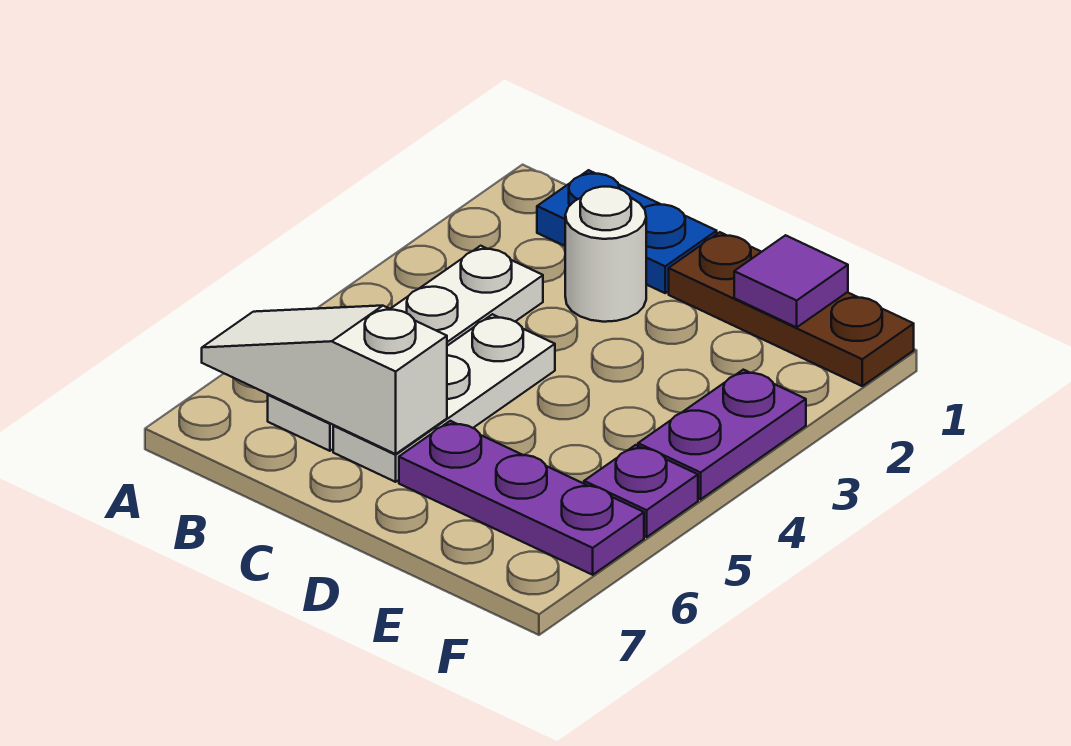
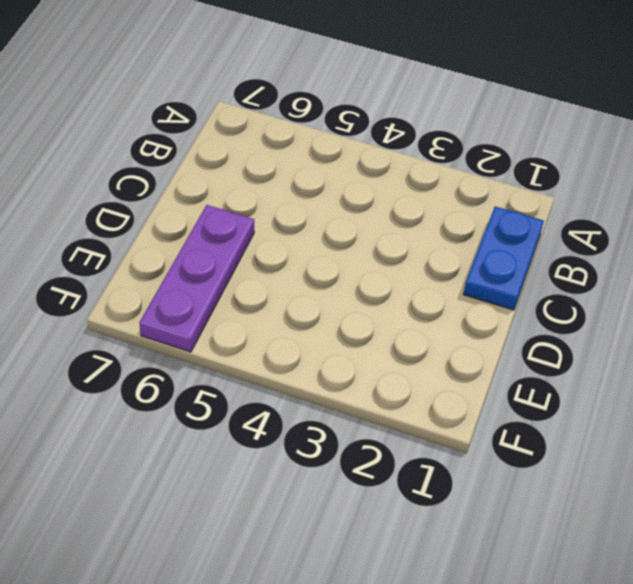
none -> white 1x4 plate [268,246,543,451]
none -> white 1x1 round brick [565,187,646,322]

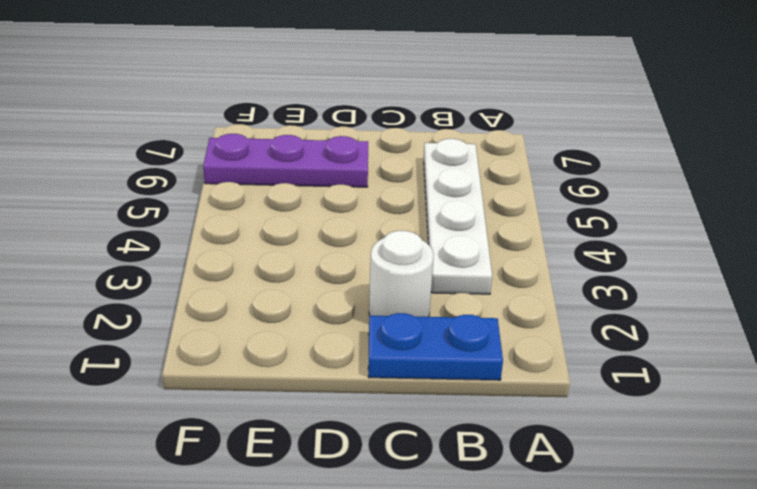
none -> white 1x3 plate [333,314,555,482]
none -> brown 1x3 plate [669,232,914,386]

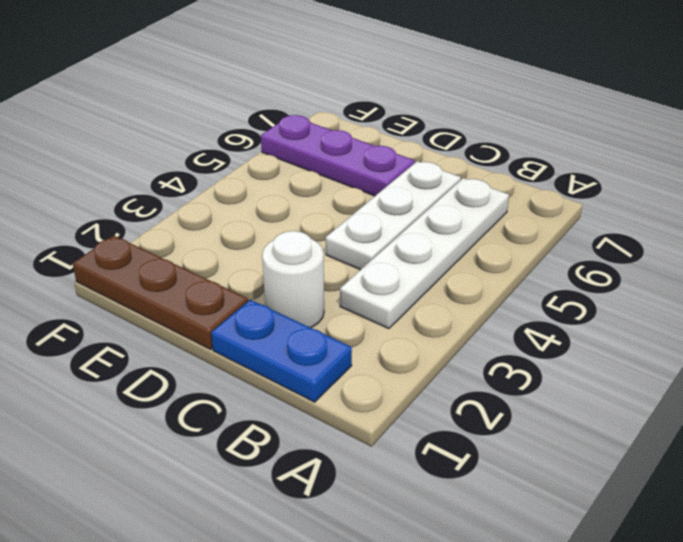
none -> purple 1x2 plate [638,370,806,499]
none -> purple 1x1 plate [584,445,698,537]

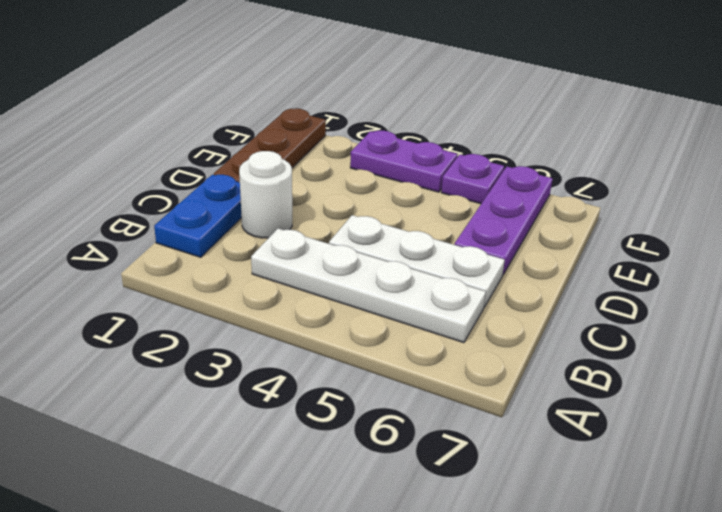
none -> white 1x3 slope [202,306,447,454]
none -> purple 1x1 tile [734,235,848,327]

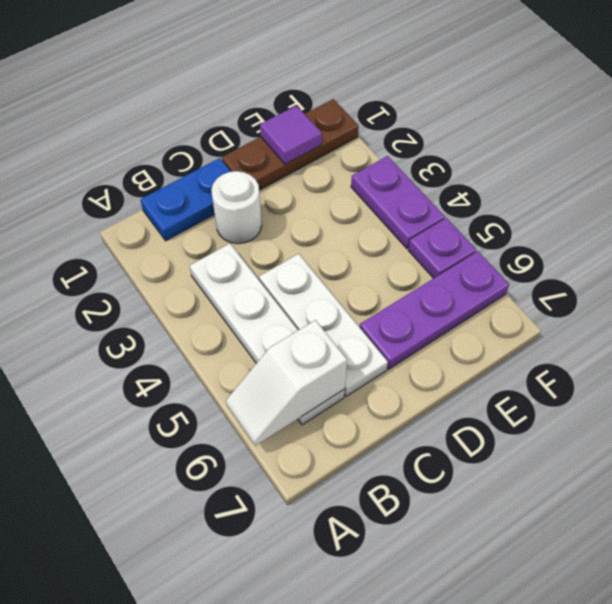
white 1x2 slope [226,320,347,446] -> white 1x3 slope [202,306,447,454]

